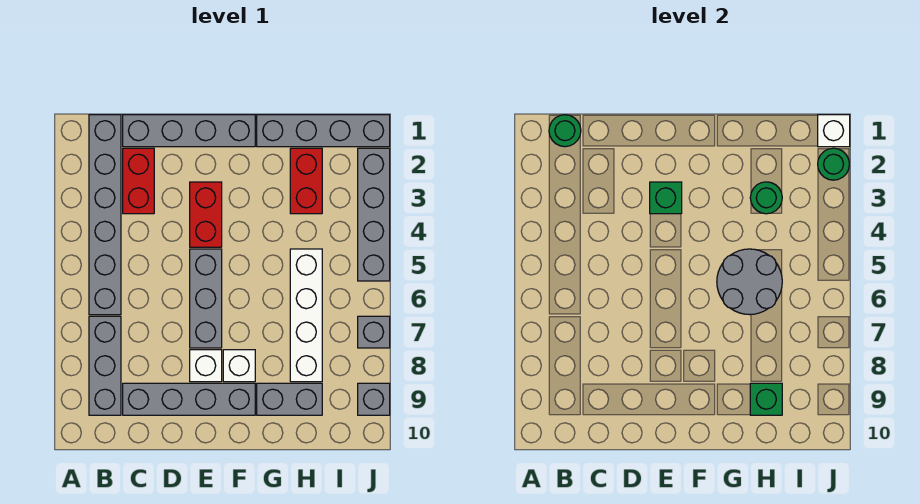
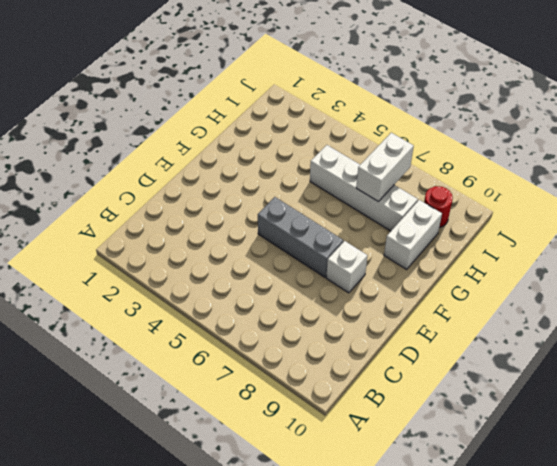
white 1x2 brick [384,200,442,269] -> grey 1x2 brick [257,383,322,415]
white 1x2 brick [356,133,414,201] -> none
red 1x1 round brick [424,186,453,228] -> none
none -> grey 1x6 brick [89,115,121,315]
none -> grey 1x3 brick [89,316,121,415]
none -> grey 1x4 brick [123,115,255,147]

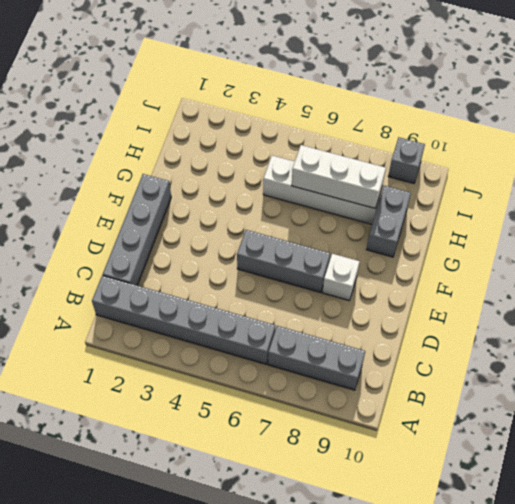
white 1x3 brick [292,145,386,208] -> grey 2x2 round brick [717,249,782,315]
none -> red 1x2 brick [123,148,154,214]
none -> grey 1x4 brick [123,383,255,415]
none -> red 1x2 brick [190,182,222,247]

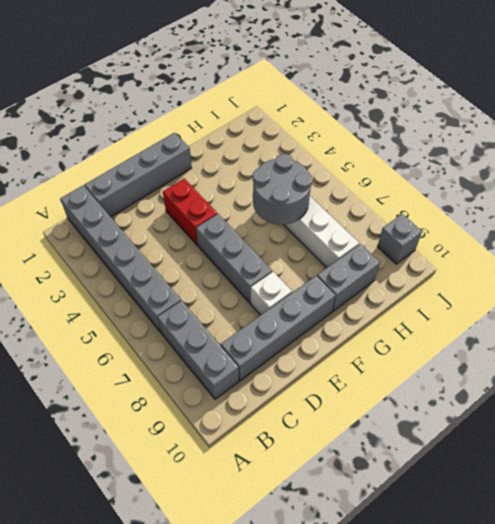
none -> red 1x2 brick [123,148,154,214]
none -> white 1x1 brick [223,350,255,382]
none -> grey 1x4 brick [257,115,390,147]

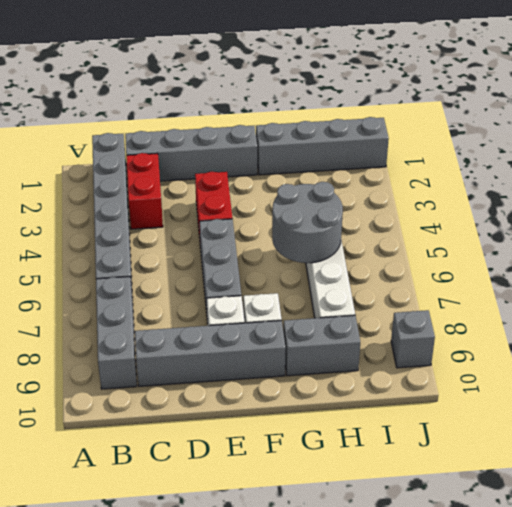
none -> red 1x2 brick [290,148,322,214]
none -> grey 1x4 brick [358,148,390,281]
none -> grey 1x1 brick [358,316,390,348]

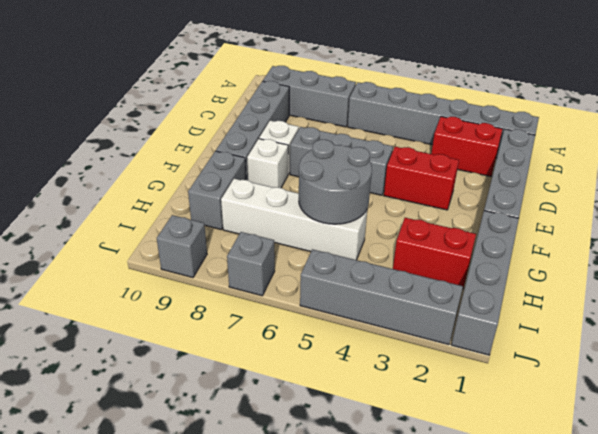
none -> green 1x1 round brick [549,115,581,147]
none -> green 1x1 brick [650,182,682,214]
none -> green 1x1 round brick [750,182,782,214]

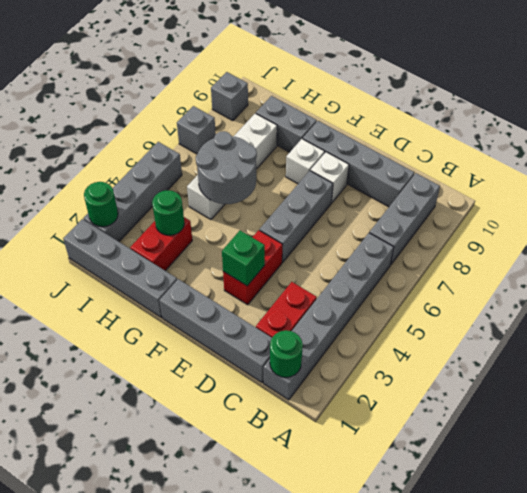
none -> green 1x1 brick [750,383,782,415]
none -> white 1x1 brick [818,115,850,147]

